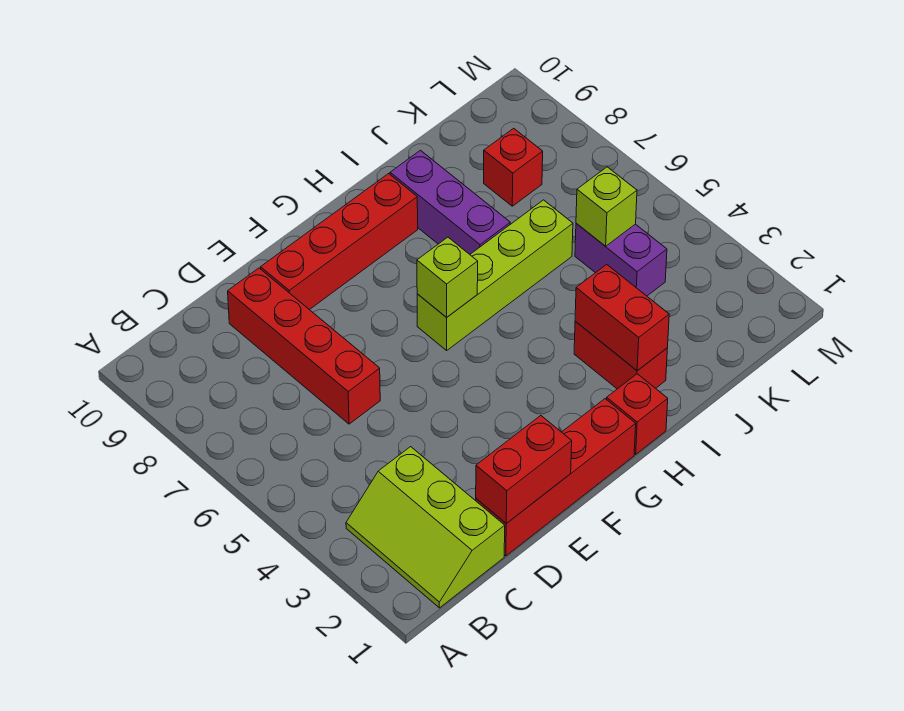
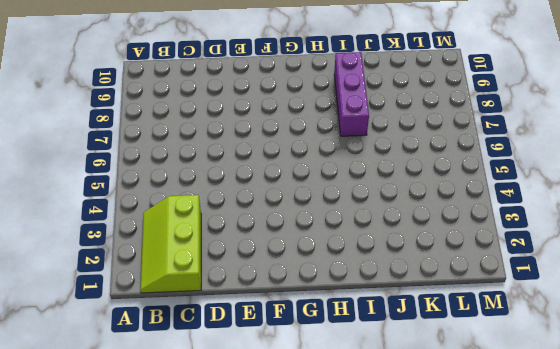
none -> red 1x4 brick [476,399,636,556]
none -> red 1x4 brick [228,268,380,424]
none -> red 1x4 brick [261,174,418,310]

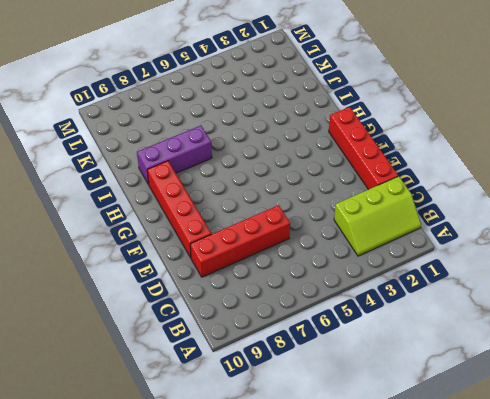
none -> lime 1x4 brick [417,200,573,350]
none -> red 1x1 brick [607,374,668,454]
none -> red 1x2 brick [574,321,667,389]

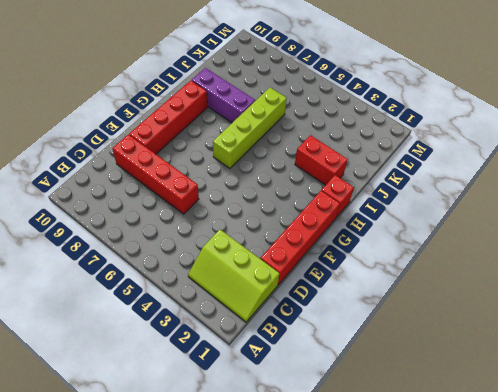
none -> purple 1x2 brick [575,223,667,296]
none -> red 1x1 brick [484,128,543,206]
none -> red 1x2 brick [476,416,572,524]

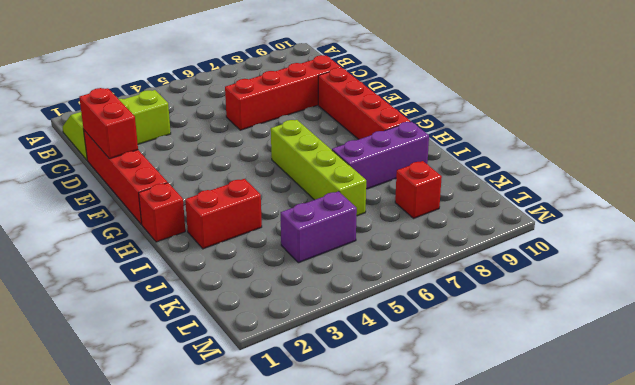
none -> lime 1x1 brick [417,237,478,317]
none -> red 1x2 brick [575,265,669,371]
none -> lime 1x1 brick [576,167,637,246]

